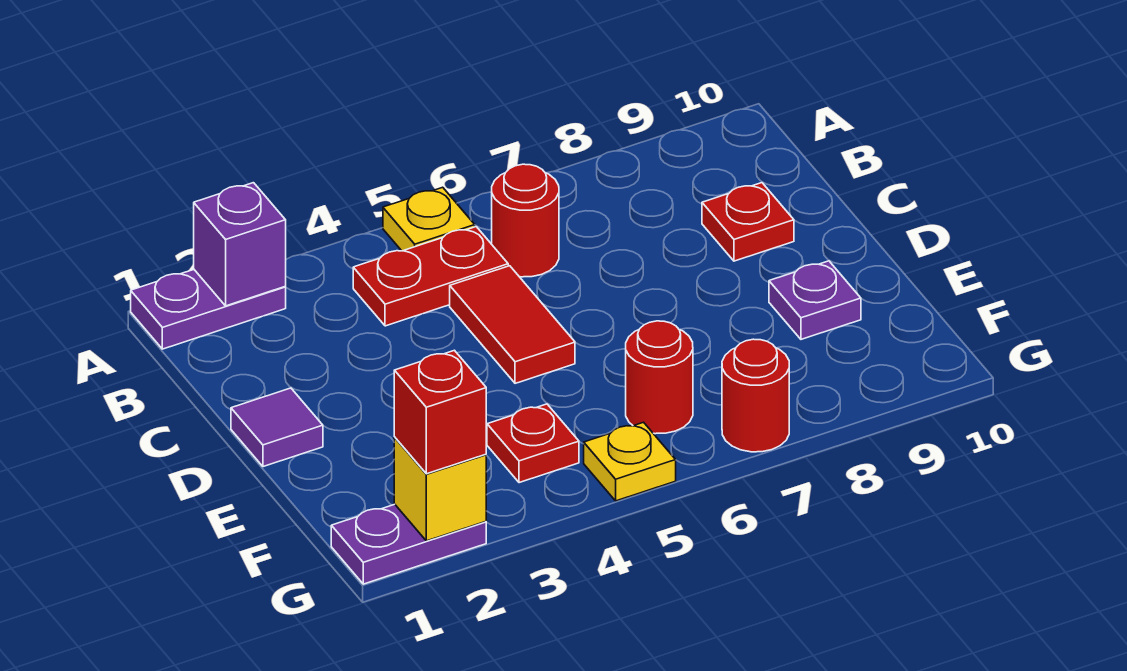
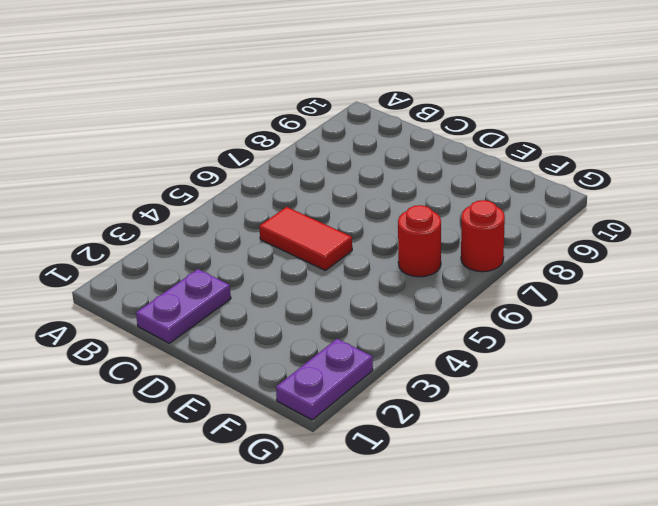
purple 1x2 plate [136,269,231,343] -> purple 1x2 plate moved to [131,270,286,349]
none -> yellow 1x1 plate [383,187,475,251]
none -> red 1x2 plate [353,227,508,326]
none -> red 1x1 round brick [492,164,559,277]

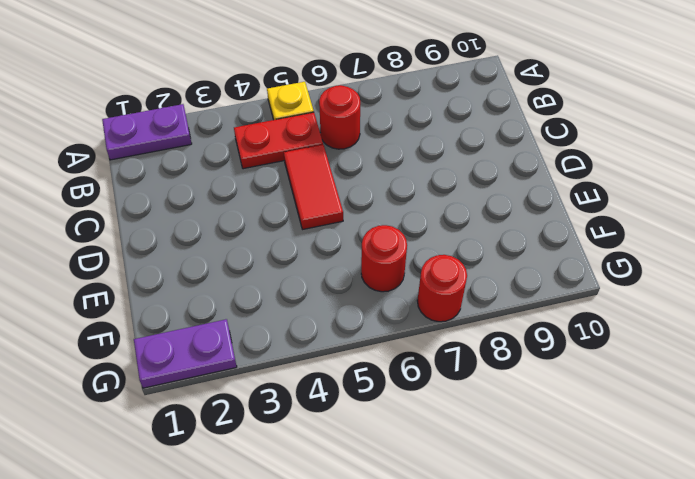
none -> red 1x1 plate [702,183,794,261]
none -> purple 1x1 tile [231,388,323,467]
none -> purple 1x1 plate [769,261,861,339]

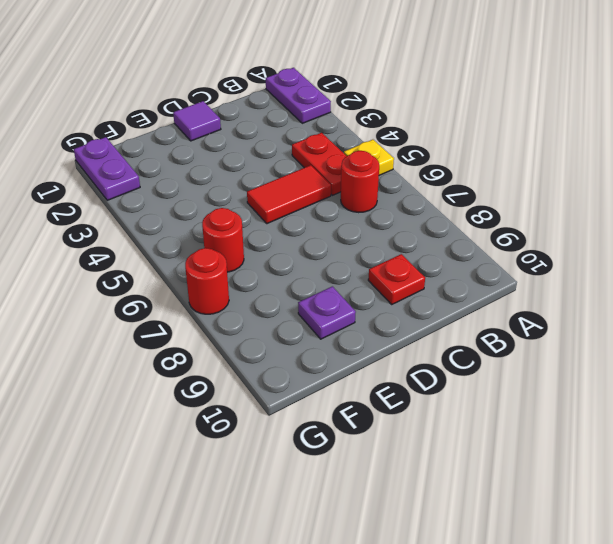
none -> red 1x1 plate [487,404,579,483]
none -> yellow 1x1 plate [584,422,676,501]
none -> purple 1x1 brick [194,183,286,306]

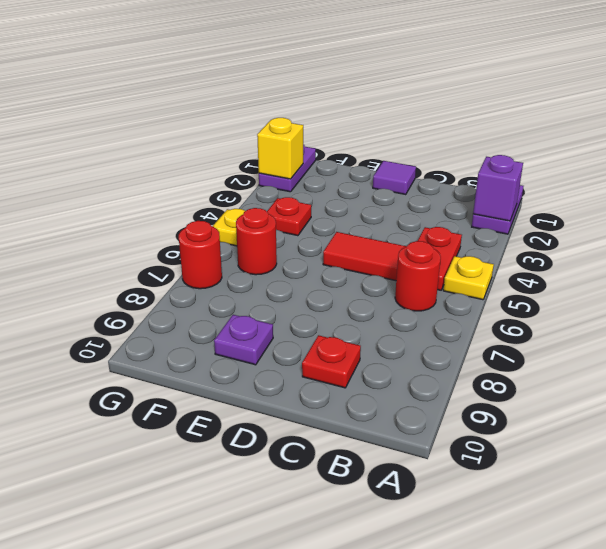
none -> red 1x1 brick [394,350,486,474]

